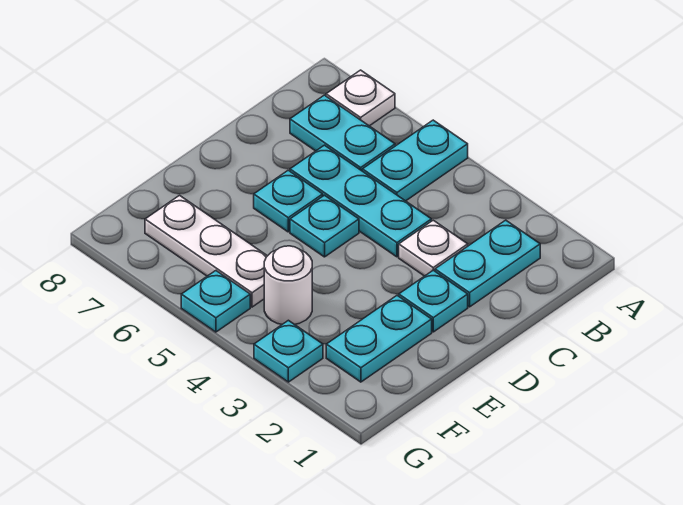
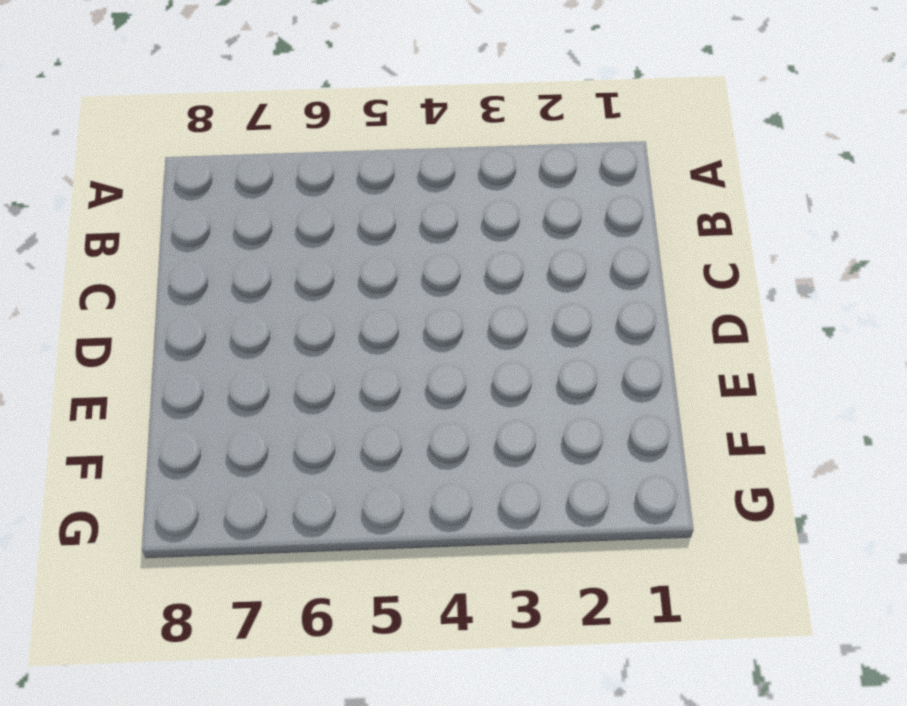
none -> cyan 1x2 plate [362,120,468,201]
none -> white 1x1 plate [326,70,395,126]
none -> cyan 1x2 plate [435,220,540,307]

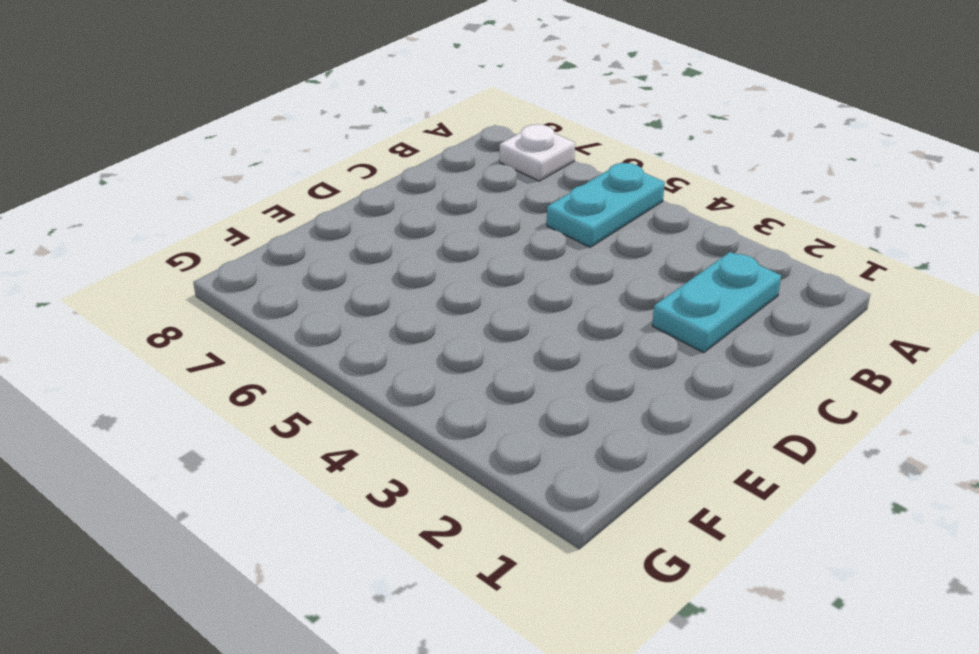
none -> cyan 1x2 plate [290,95,395,171]
none -> white 1x1 plate [399,220,468,276]
none -> cyan 1x3 plate [290,145,431,257]

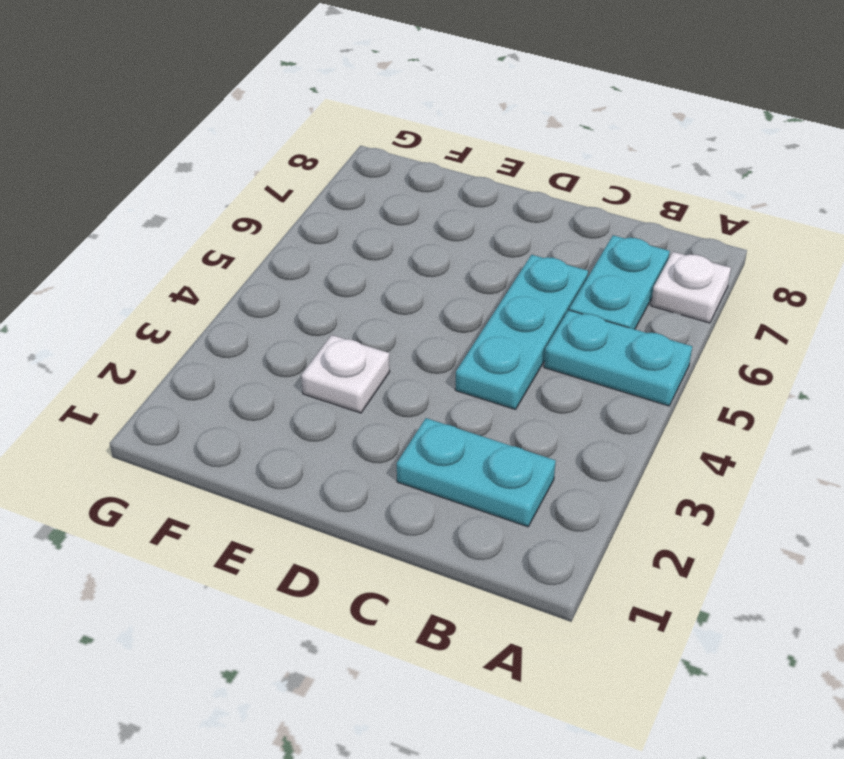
white 1x1 plate [301,335,390,413] -> white 1x1 plate moved to [399,220,468,276]
none -> cyan 1x1 plate [399,270,468,332]
none -> cyan 1x1 plate [290,195,359,257]
none -> cyan 1x1 plate [254,170,323,232]

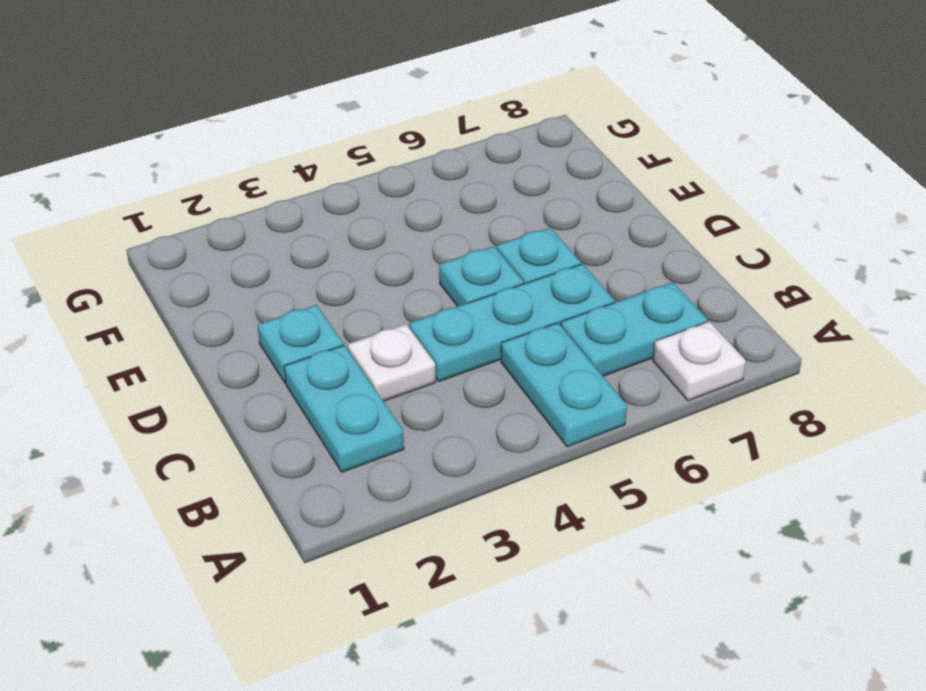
none -> cyan 1x2 plate [326,296,432,382]
none -> white 1x1 round brick [264,246,312,325]
none -> white 1x3 plate [145,195,267,307]

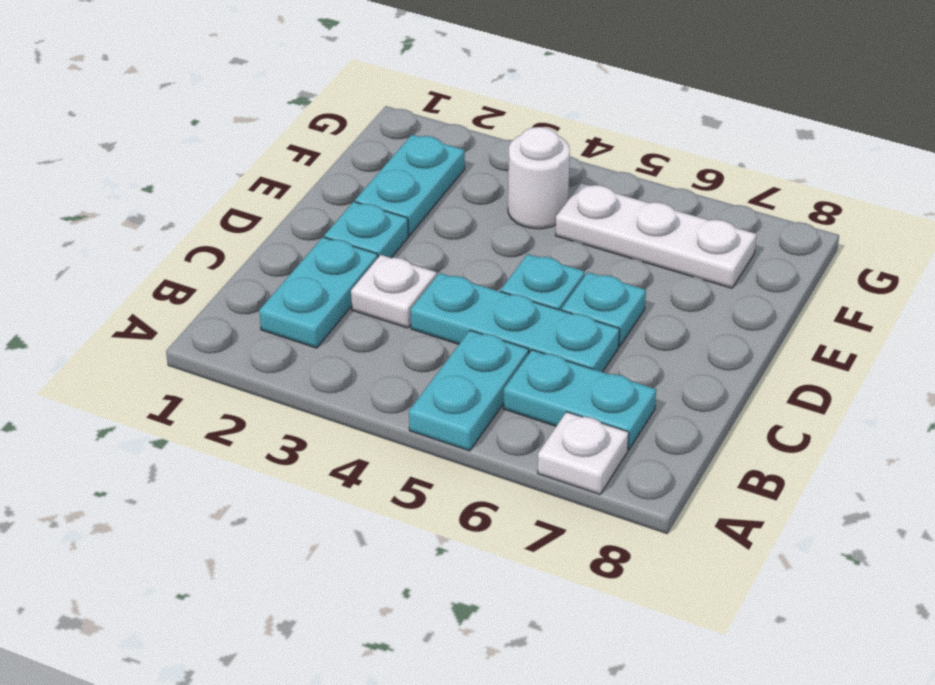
none -> cyan 1x1 plate [254,320,323,382]
none -> cyan 1x1 plate [181,271,250,332]

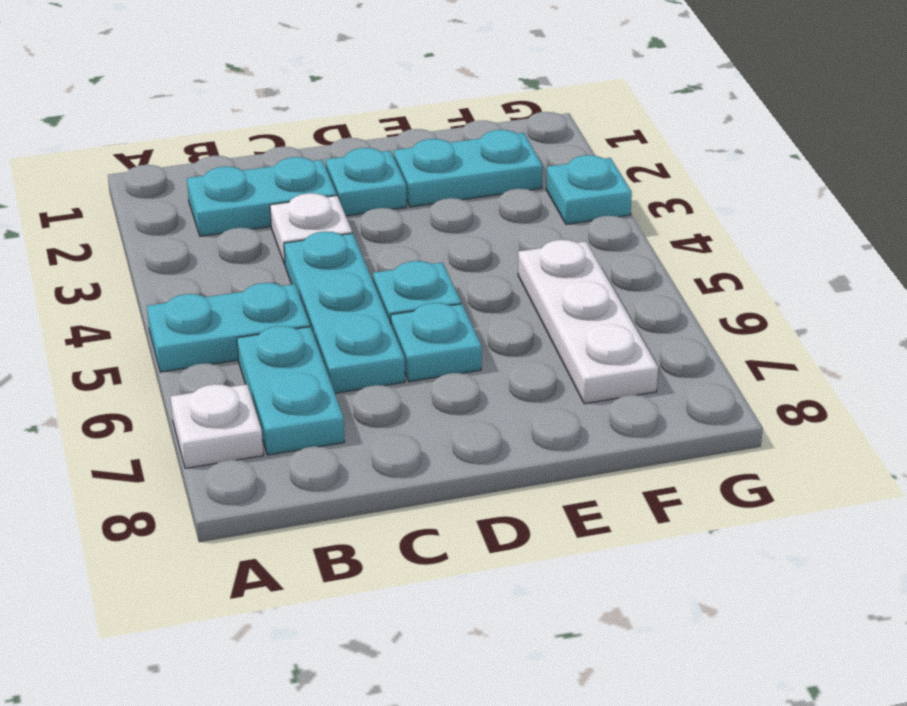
none -> white 1x1 round brick [264,246,312,325]
none -> cyan 1x1 plate [181,271,250,332]

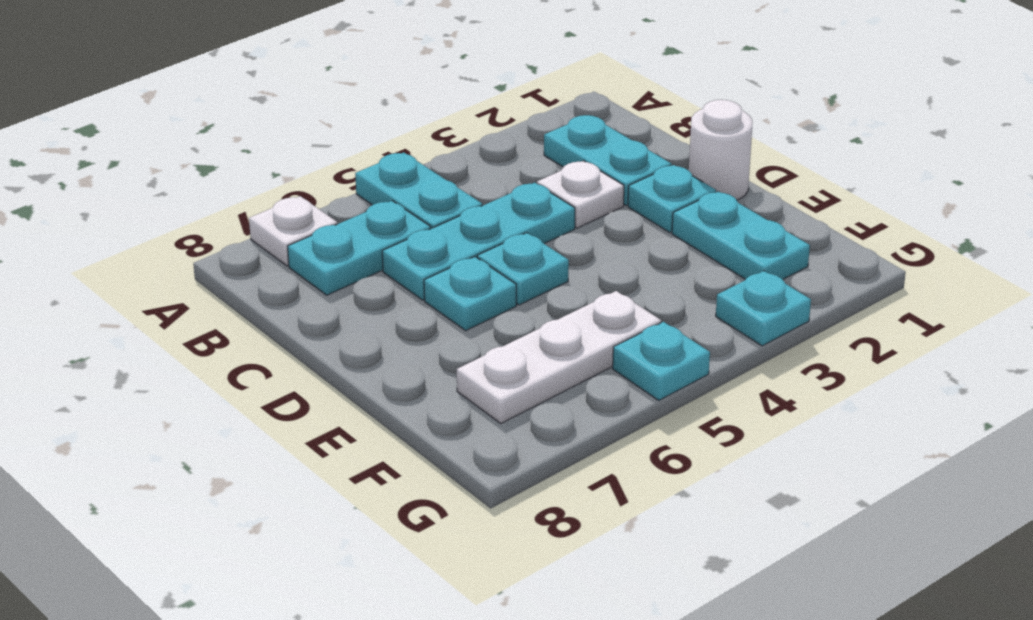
white 1x1 round brick [689,100,752,200] -> white 1x1 round brick moved to [264,246,312,325]

